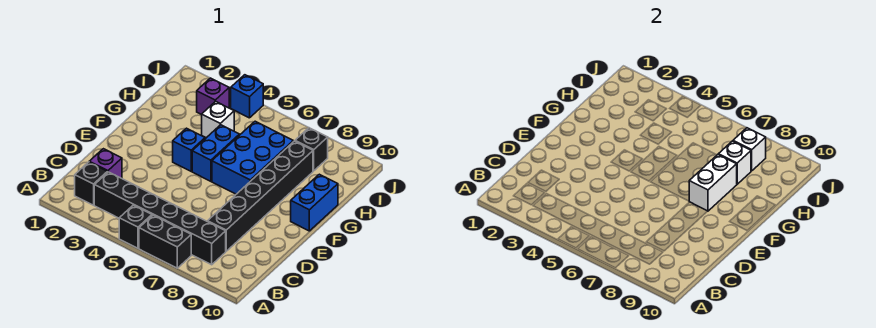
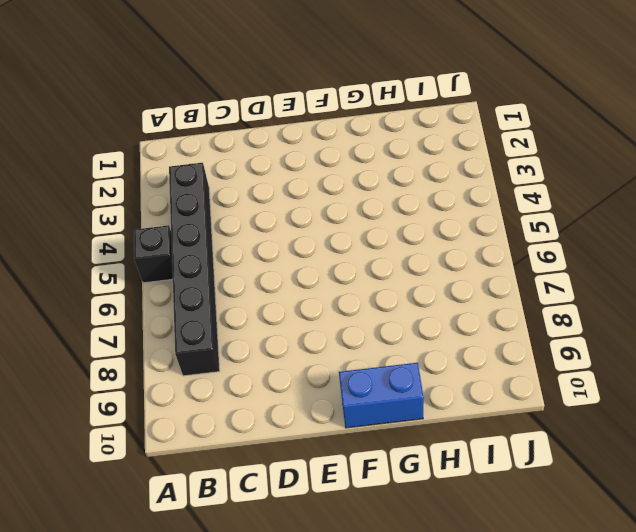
none -> black 1x2 brick [139,215,191,268]
none -> black 1x1 brick [75,162,107,205]
none -> purple 1x1 brick [89,149,122,178]

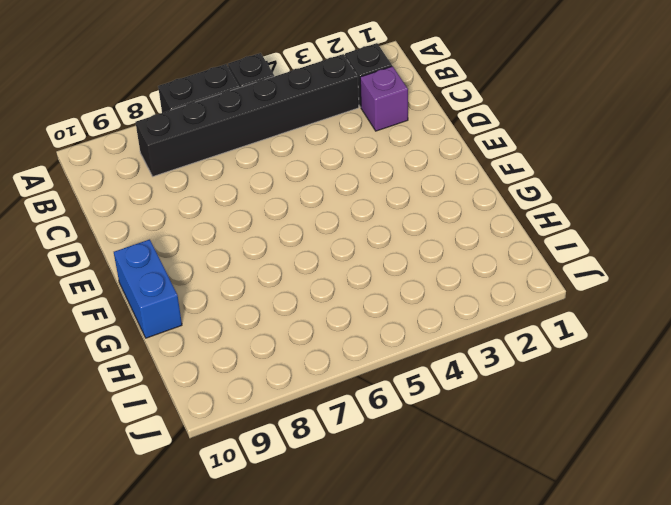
none -> black 1x6 brick [208,141,313,251]
none -> blue 1x1 brick [173,128,205,171]
none -> blue 1x2 brick [192,125,239,181]

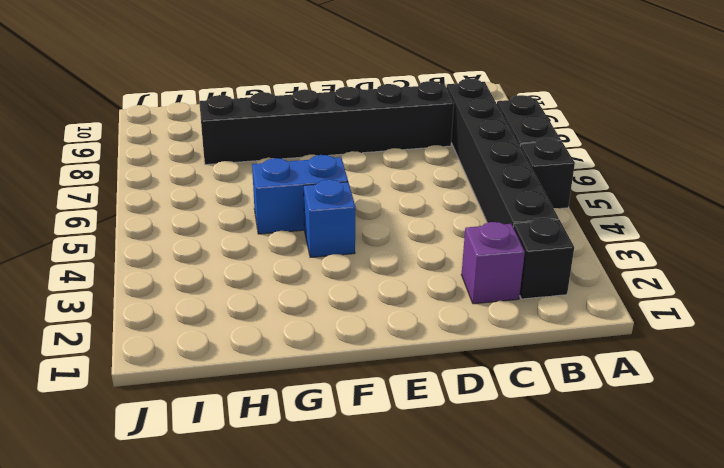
none -> blue 2x3 brick [212,121,293,194]
none -> blue 1x2 brick [291,174,338,231]
none -> white 1x1 brick [202,101,234,138]

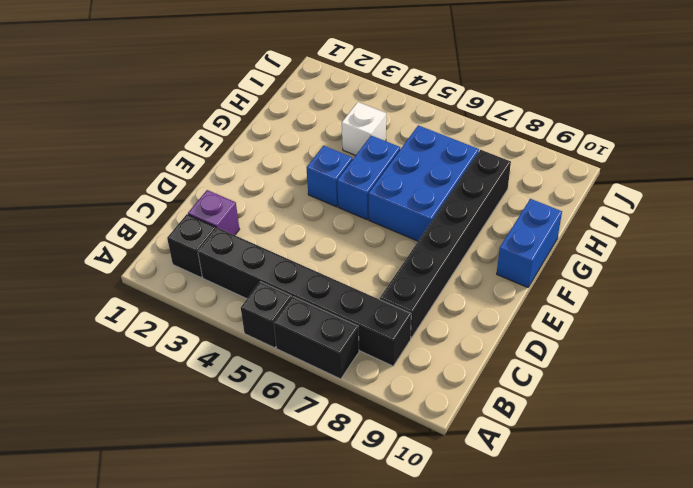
none -> purple 1x1 brick [197,78,229,115]
none -> black 1x1 brick [295,128,328,171]
none -> blue 1x1 brick [231,75,263,118]

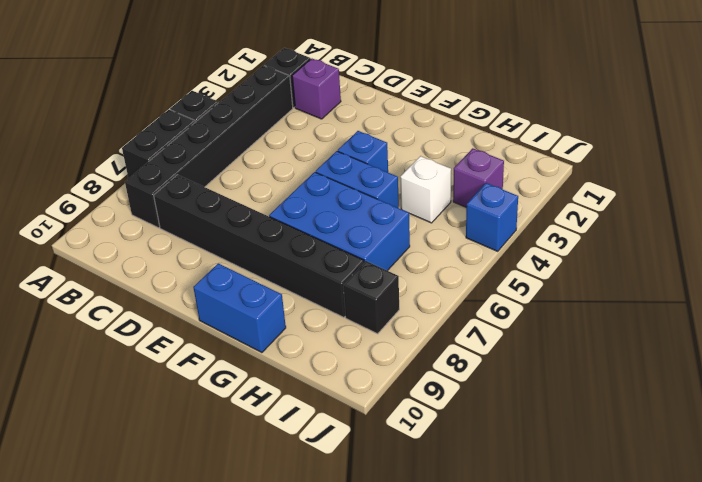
none -> white 1x2 brick [689,155,737,211]
none -> white 1x1 brick [718,141,751,184]
none -> white 1x1 brick [733,128,766,171]

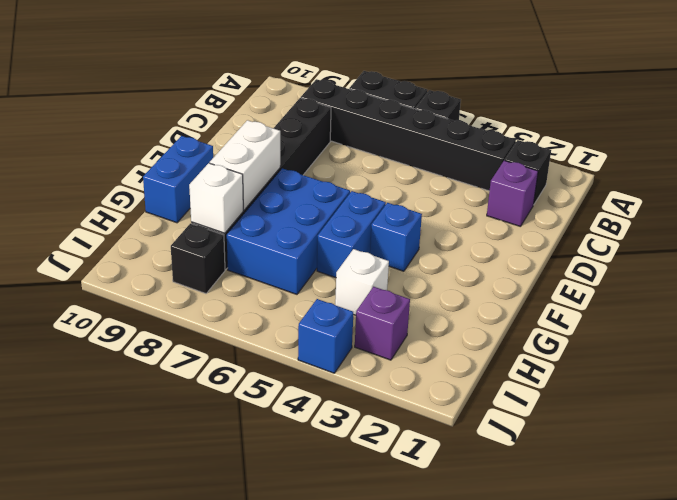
none -> white 1x1 brick [733,128,766,171]

